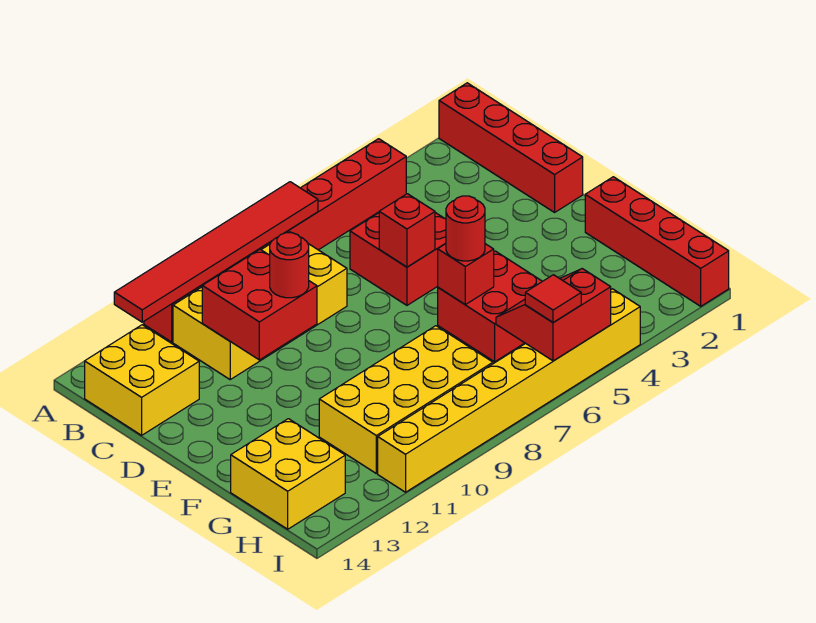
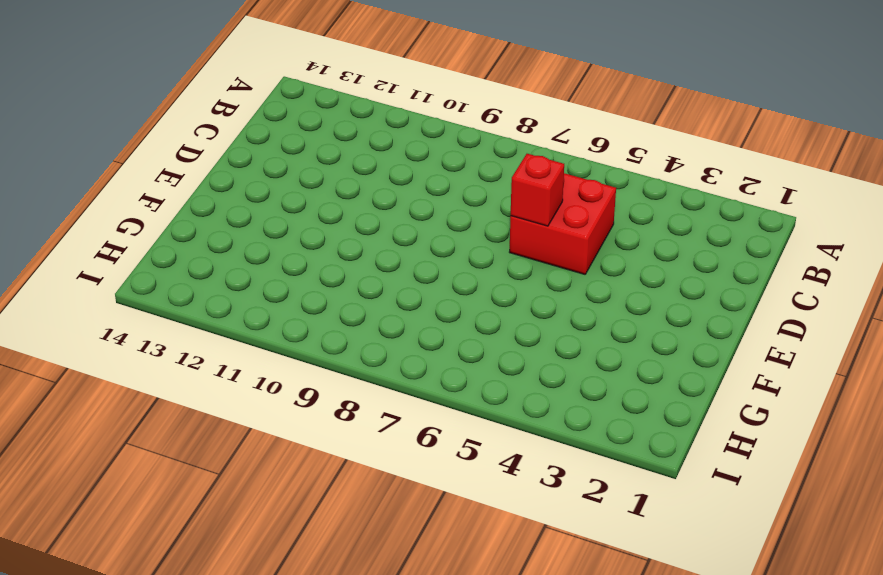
none -> red 1x4 brick [439,83,583,212]
none -> red 1x8 brick [144,139,406,342]
none -> yellow 2x4 brick [173,232,347,379]

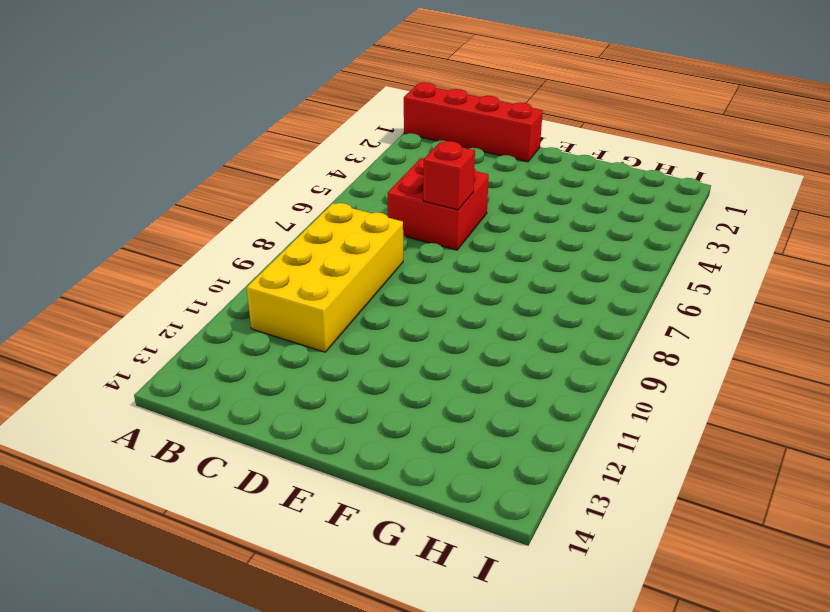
none -> red 1x8 brick [144,139,406,342]
none -> yellow 2x2 brick [85,325,199,435]
none -> red 1x4 brick [585,177,729,306]

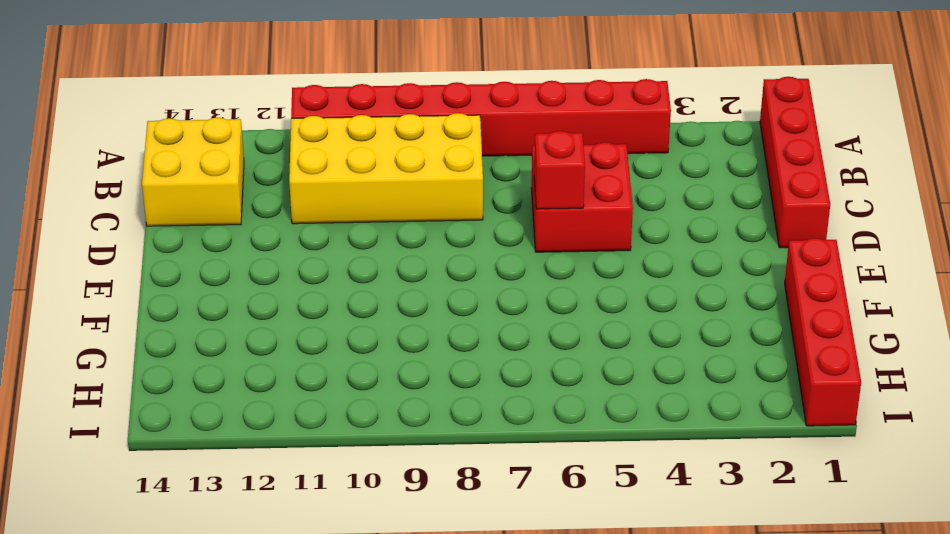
none -> red 2x2 brick [438,251,542,362]
none -> yellow 2x4 brick [319,326,493,473]
none -> yellow 2x2 brick [231,419,345,529]

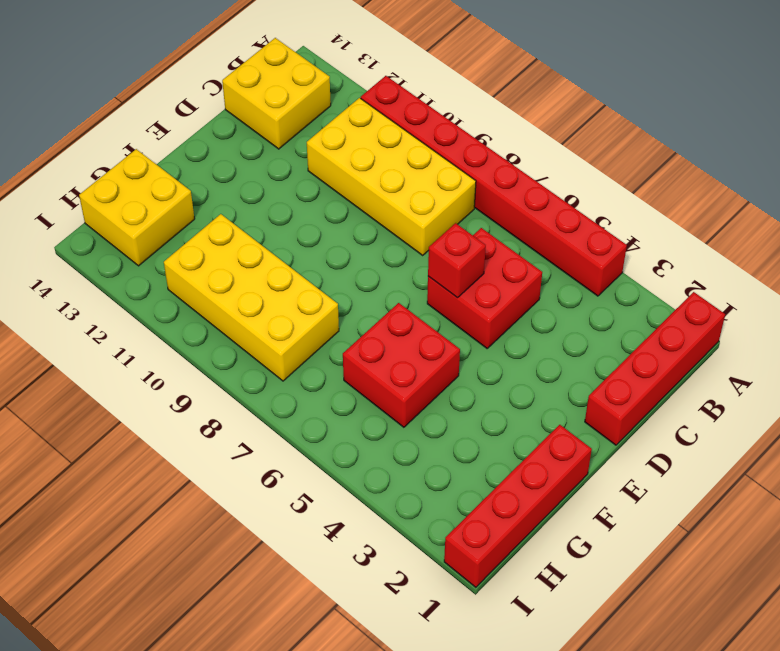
none -> yellow 1x8 brick [378,289,640,492]
none -> red 1x6 tile [114,182,318,322]
none -> red 2x2 brick [202,249,317,360]

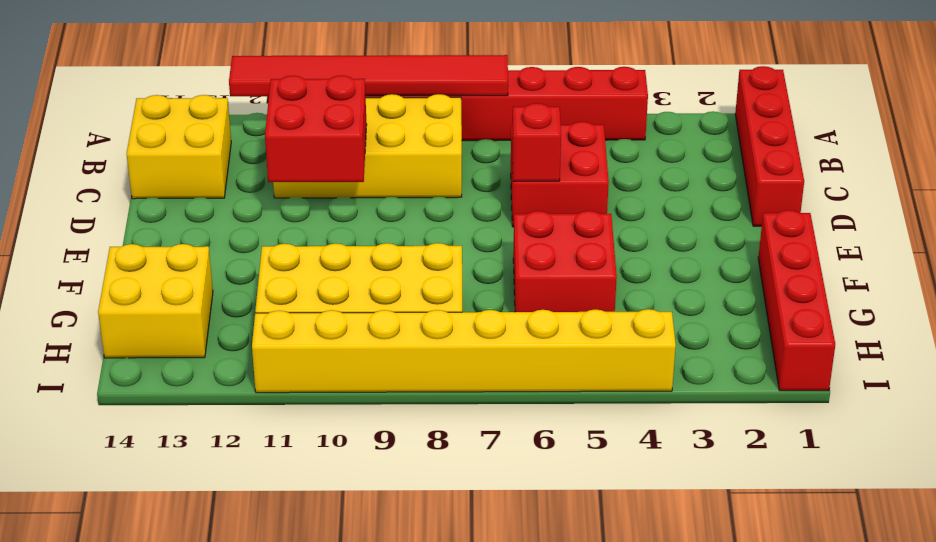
none -> red 1x1 brick [438,244,494,305]
none -> red 2x2 slope [496,269,611,361]
none -> red 1x1 round brick [270,233,309,298]

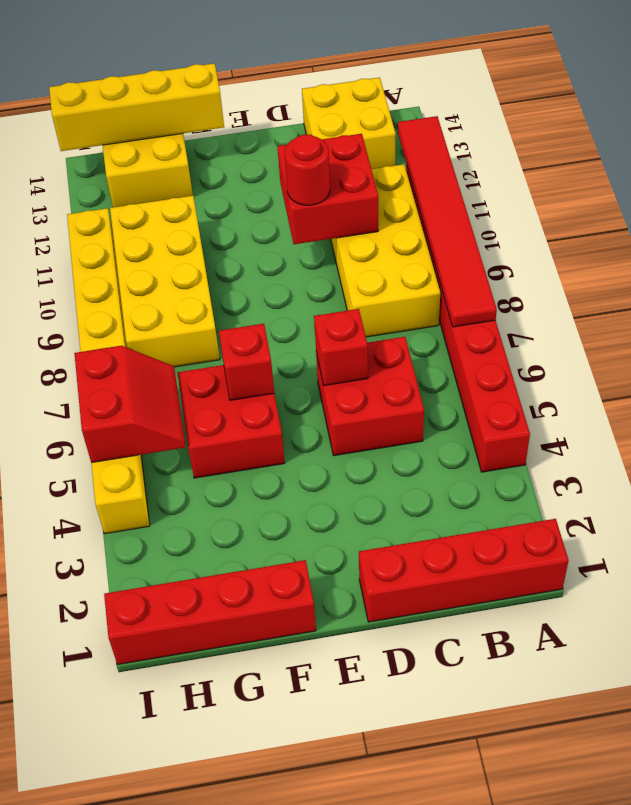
yellow 1x4 brick [49,63,224,151] -> none
none -> red 1x1 round brick [446,196,485,261]
none -> red 1x1 tile [525,275,581,323]

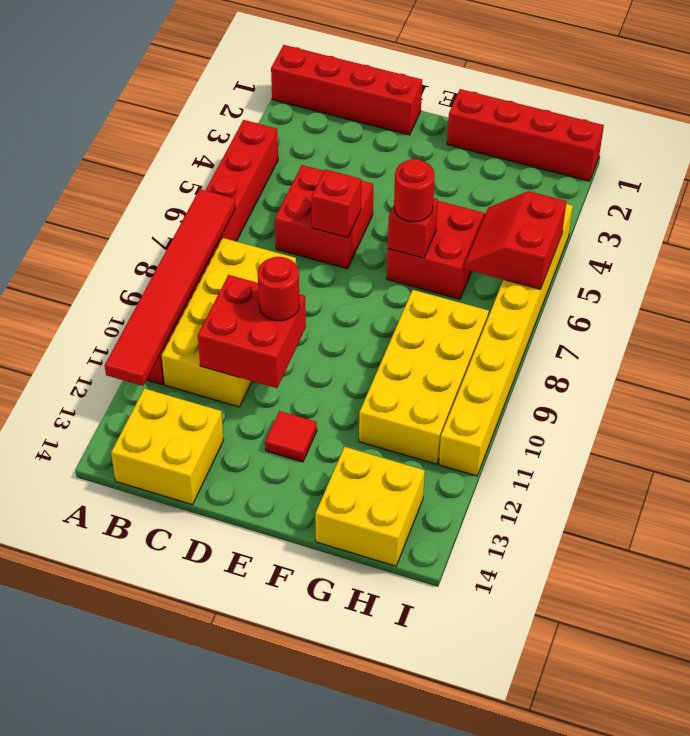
red 1x1 tile [265,411,317,462] -> red 1x1 tile moved to [525,275,581,323]

